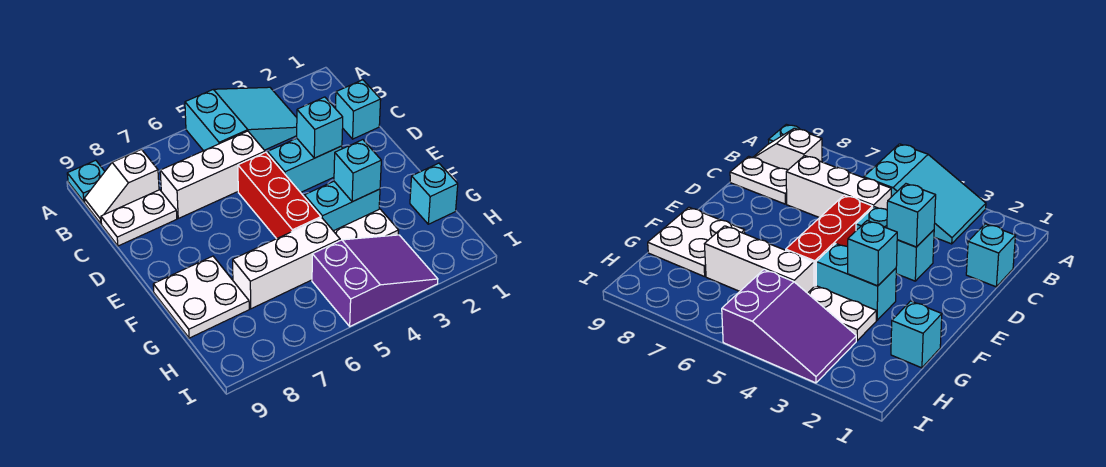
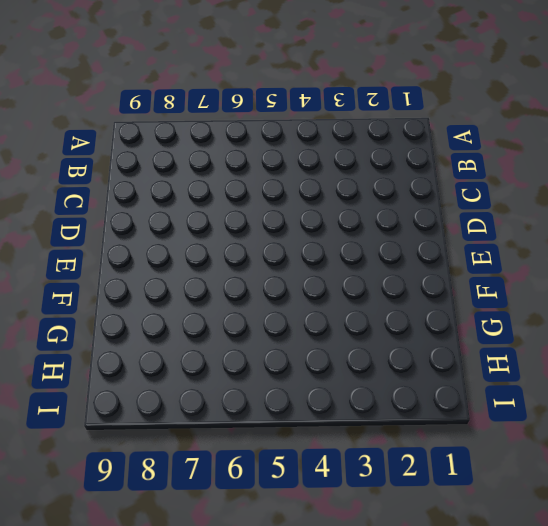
none -> cyan 2x3 slope [185,87,297,151]
none -> cyan 1x1 plate [67,160,105,202]
none -> white 1x2 slope [84,149,159,224]

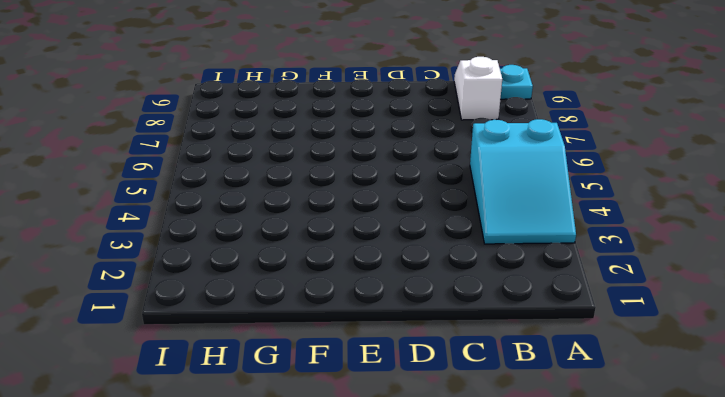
none -> cyan 1x1 brick [336,80,381,139]
none -> white 1x3 brick [160,131,265,218]
none -> white 1x2 plate [101,190,177,246]

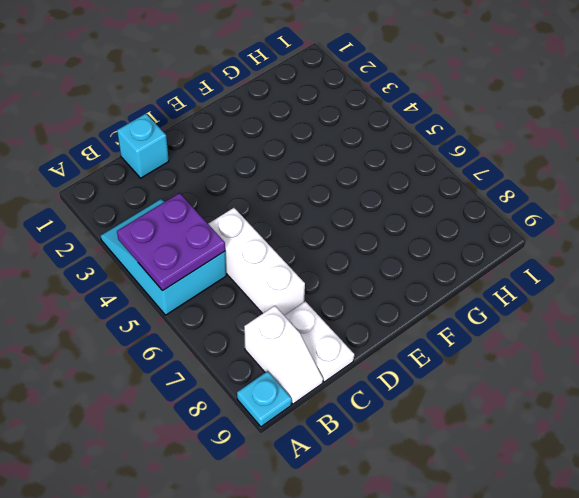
purple 2x2 plate [117,193,225,291] -> none
none -> cyan 1x2 brick [267,138,342,192]
none -> red 1x3 brick [238,152,321,239]
none -> cyan 1x2 brick [304,181,380,231]

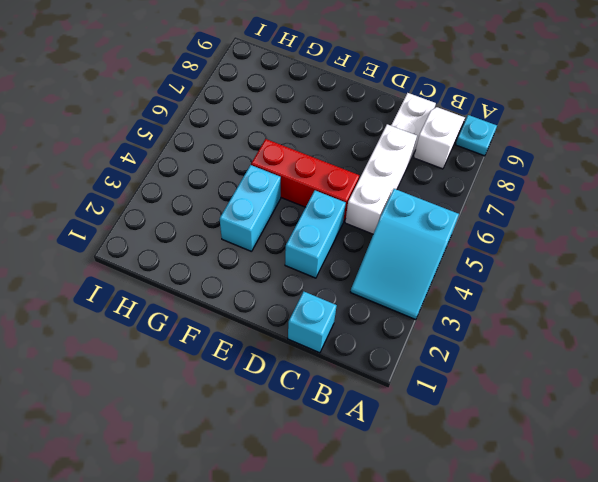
none -> white 2x2 plate [153,256,249,338]
none -> cyan 1x1 brick [410,163,458,224]
none -> white 1x2 plate [334,209,399,240]

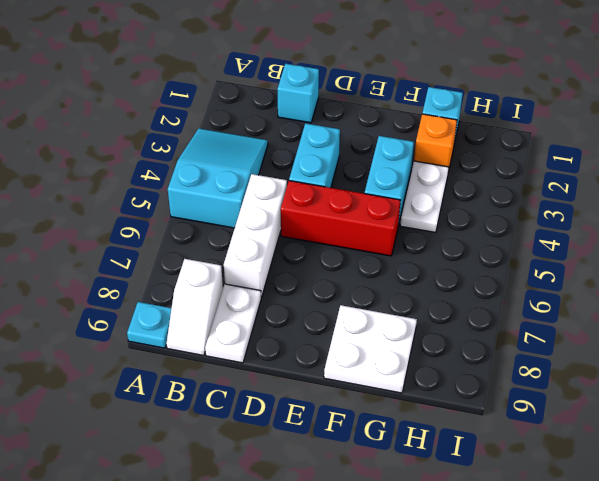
orange 1x1 brick [414,114,457,172] -> none
none -> white 1x3 brick [233,218,340,309]
none -> purple 2x3 slope [312,235,438,326]
none -> cyan 1x1 brick [297,97,343,158]

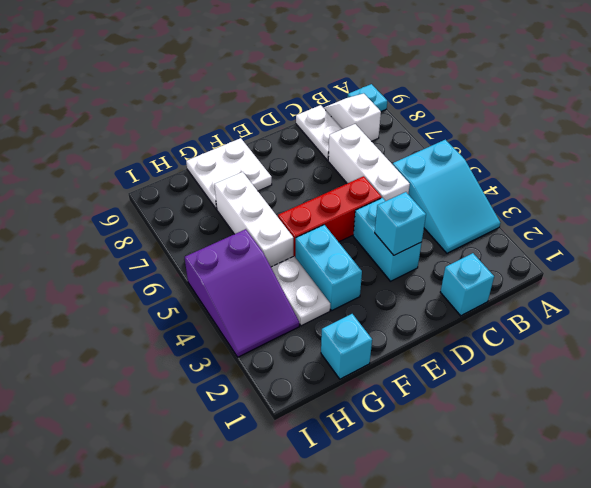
none -> cyan 1x1 brick [334,140,381,202]

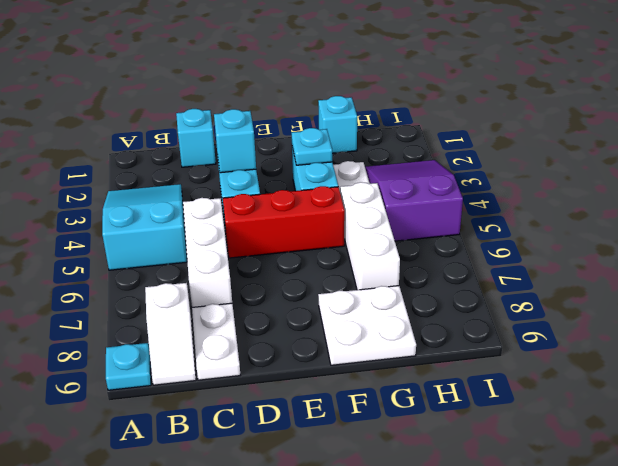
cyan 1x1 plate [292,128,332,165] -> cyan 1x1 brick [334,140,381,202]

